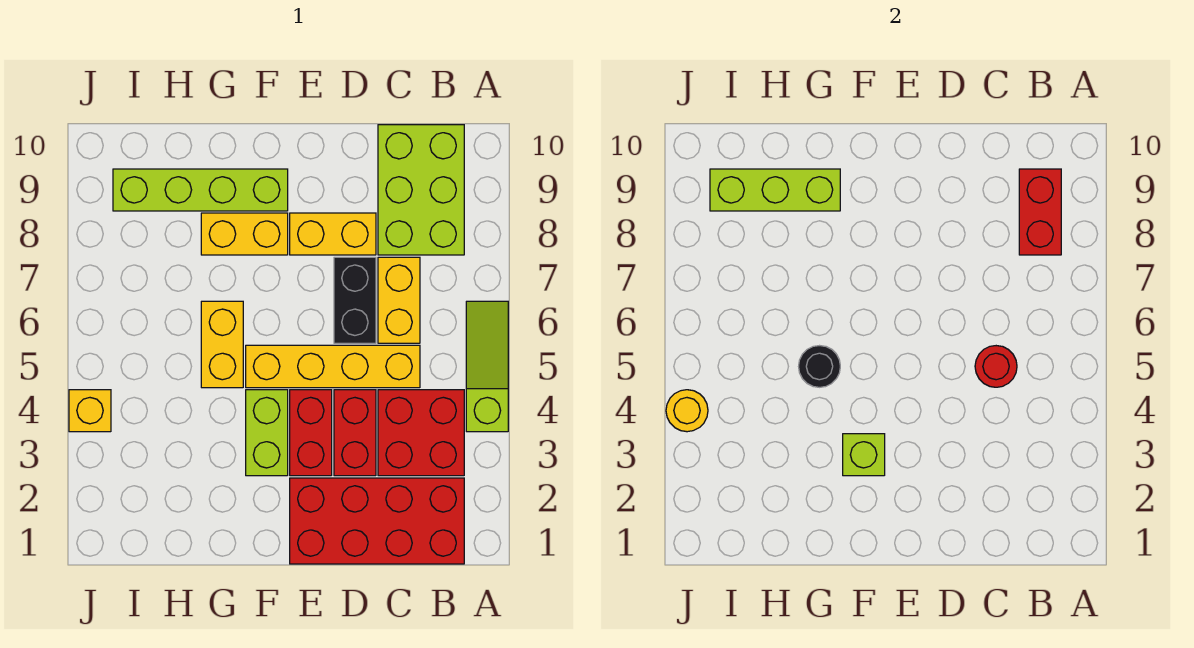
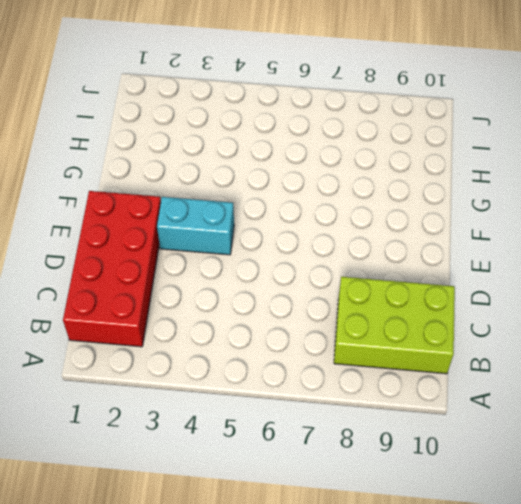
cyan 1x2 brick [157,197,234,255] -> red 1x2 brick [290,390,332,476]
none -> lime 1x3 slope [466,301,508,432]
none -> red 2x2 brick [378,390,464,476]
none -> yellow 1x4 brick [246,345,420,388]

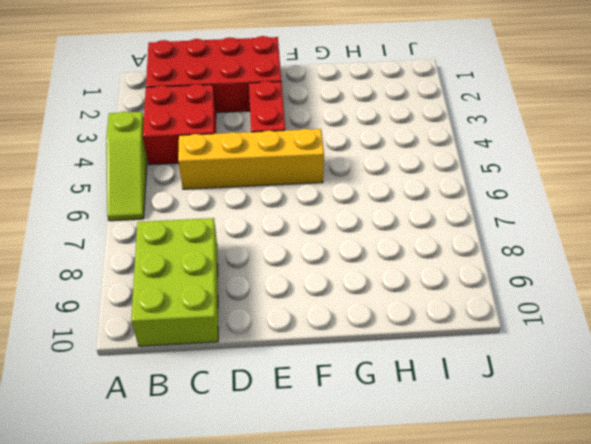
none -> yellow 1x2 brick [378,257,420,343]
none -> red 1x2 brick [334,390,376,476]
none -> black 1x2 brick [334,257,376,343]

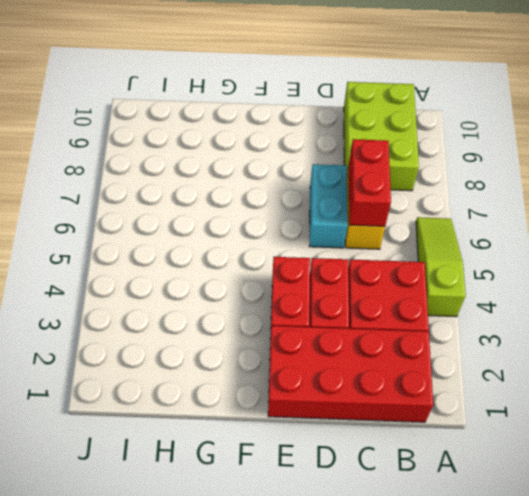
red 1x2 brick [348,139,391,226] -> red 1x2 brick moved to [1019,169,1061,255]
cyan 1x2 brick [309,164,348,248] -> black 1x2 brick [334,257,376,343]
none -> yellow 1x4 brick [246,345,420,388]
none -> yellow 1x2 brick [290,213,376,255]
none -> lime 1x2 brick [246,390,288,476]

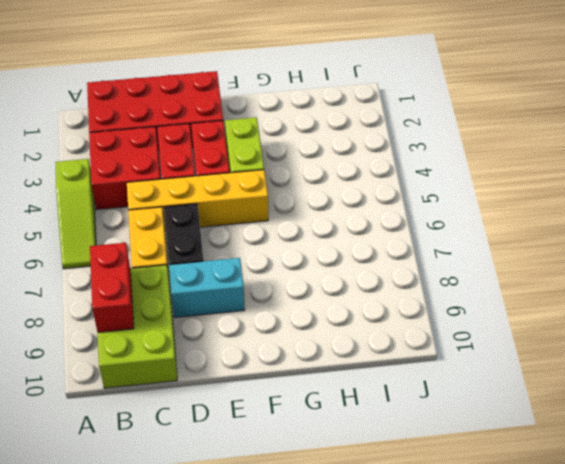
cyan 1x2 brick [169,258,245,318] -> yellow 1x2 brick [290,213,376,255]
none -> yellow 1x2 brick [201,213,288,255]
none -> lime 1x4 brick [113,169,288,211]
none -> yellow 1x2 brick [201,301,243,388]

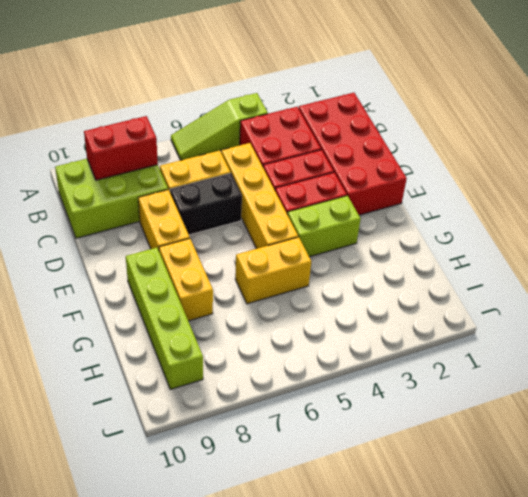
none -> yellow 1x1 brick [69,390,111,432]
none -> red 1x1 round brick [975,346,1017,387]
none -> lime 1x1 brick [843,434,885,476]

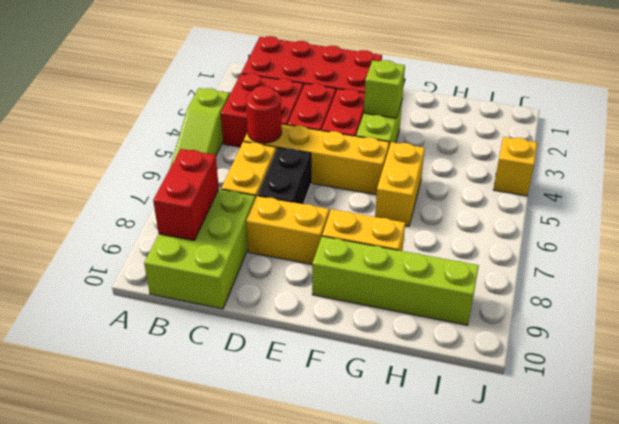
none -> black 1x1 round brick [799,346,840,387]
none -> lime 1x3 brick [710,169,840,211]
none -> yellow 1x1 round brick [666,390,708,432]

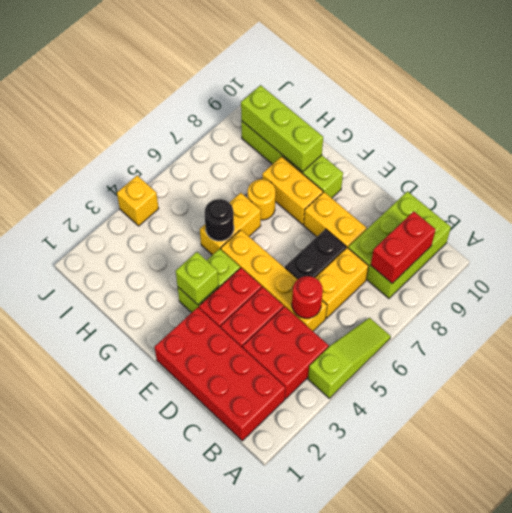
yellow 1x1 round brick [248,179,275,220] -> yellow 1x1 round brick moved to [666,390,708,432]

